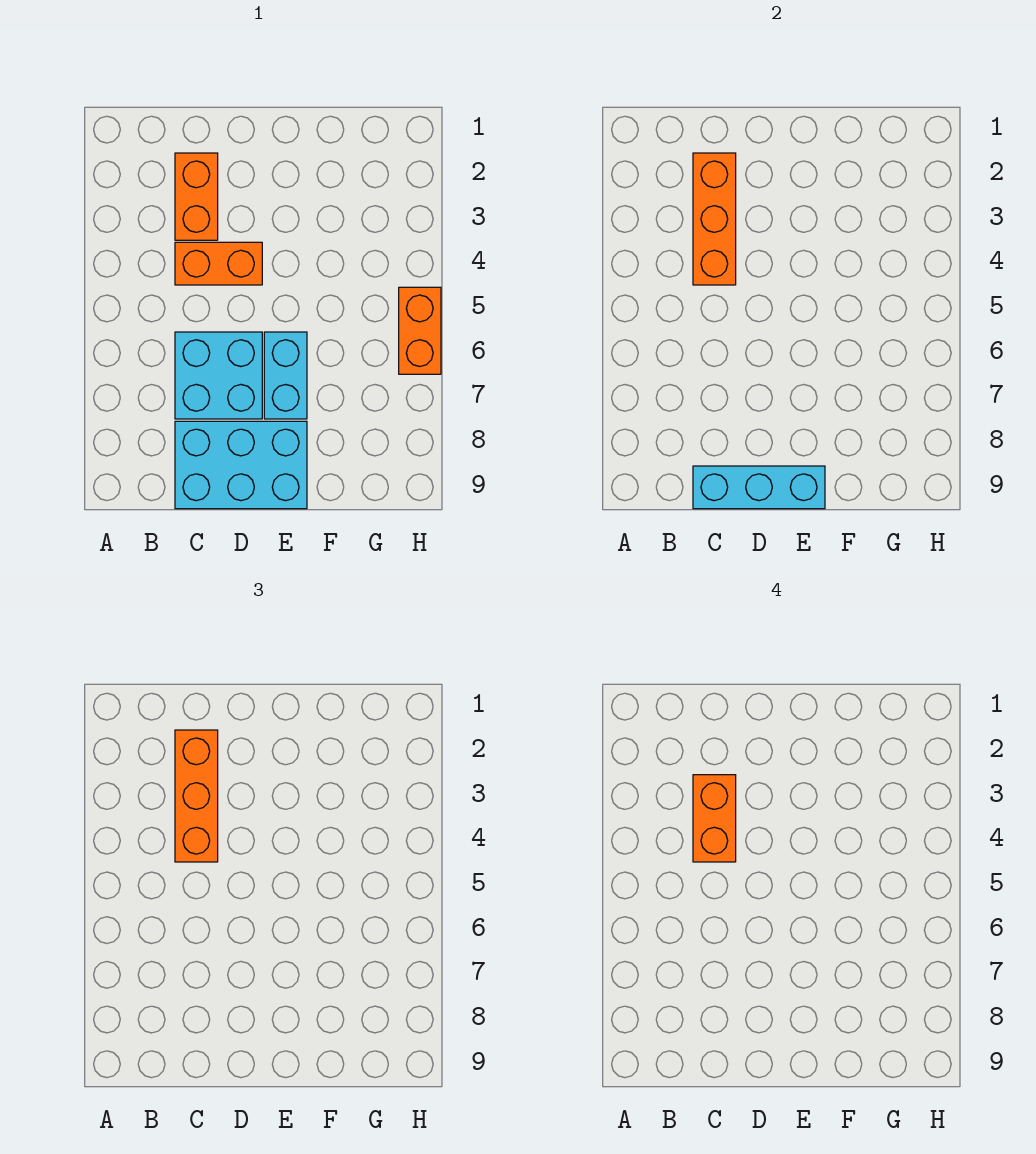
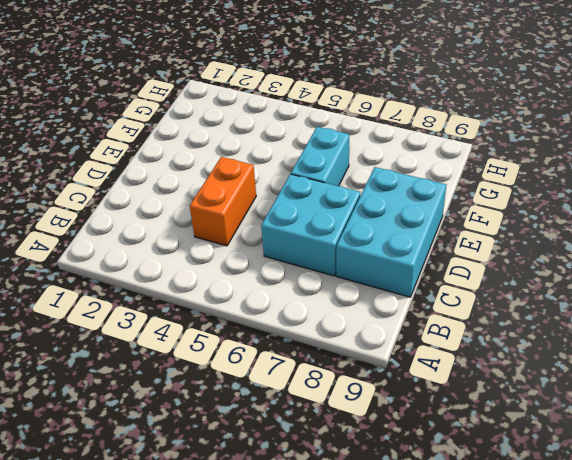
cyan 1x2 brick [291,127,349,186] -> cyan 1x2 brick turned to [264,332,307,419]
none -> orange 1x2 brick [175,153,218,240]
none -> orange 1x2 brick [399,287,441,374]

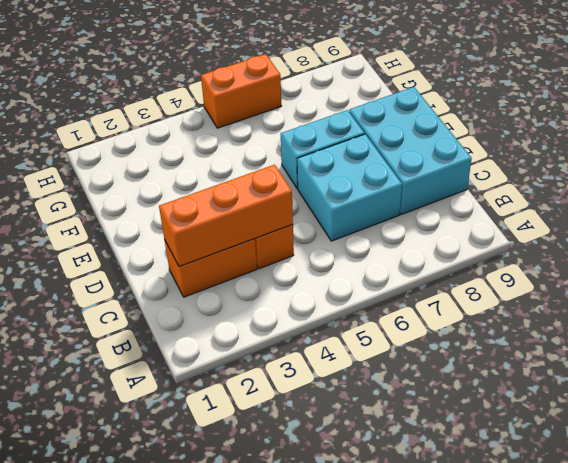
none -> cyan 1x3 brick [693,466,825,509]
none -> orange 1x3 brick [175,730,218,862]

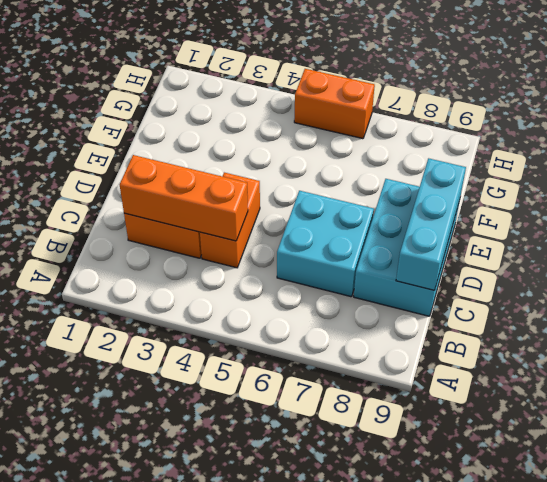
none -> cyan 1x2 brick [264,332,307,419]
none -> orange 1x3 brick [175,730,218,862]

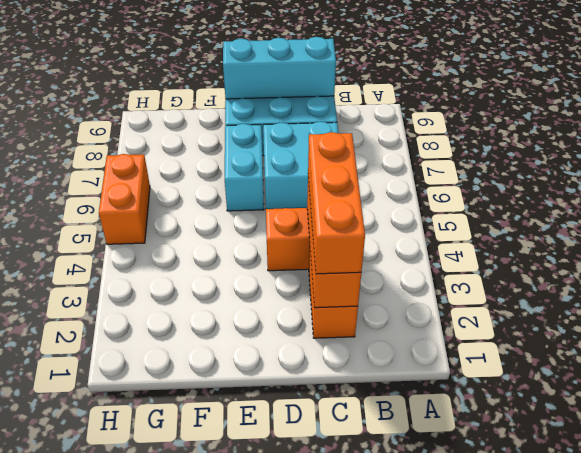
none -> orange 1x2 brick [693,775,736,862]

